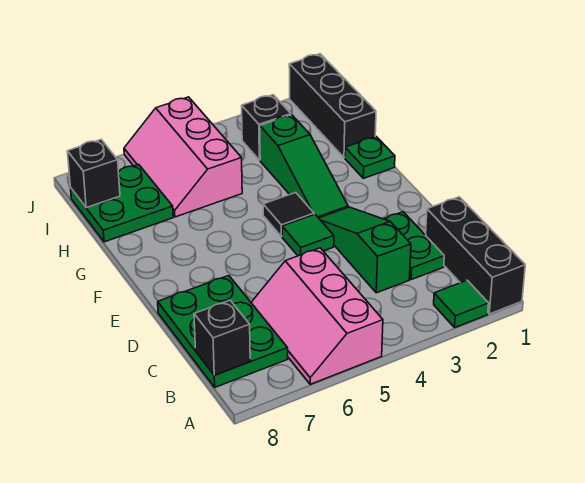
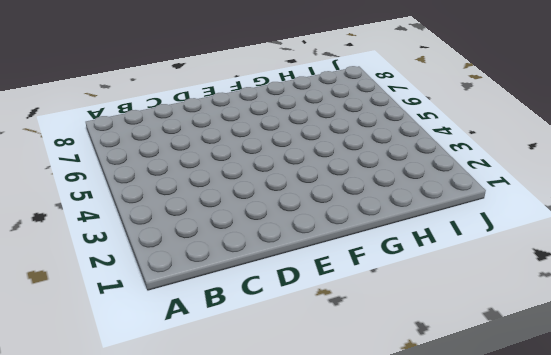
none -> black 1x3 brick [426,197,525,314]
none -> green 1x1 tile [434,280,489,327]
none -> pink 2x3 slope [251,248,383,384]

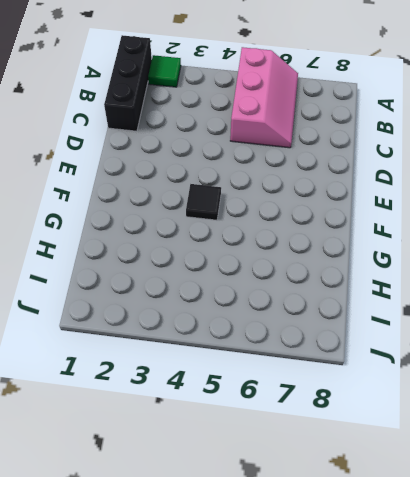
none -> green 2x3 plate [158,276,288,387]
none -> green 1x2 plate [384,212,444,280]
none -> green 1x3 slope [319,207,411,293]

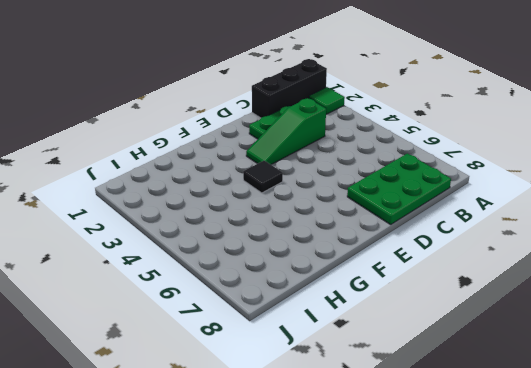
none -> pink 2x3 slope [251,248,383,384]
none -> green 1x1 tile [282,214,334,256]
none -> green 1x3 slope [260,115,348,218]

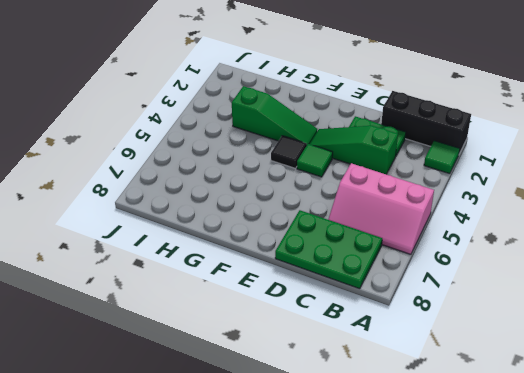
none -> green 1x1 plate [345,137,395,178]
none -> black 1x3 brick [289,54,376,158]
none -> pink 2x3 slope [124,97,242,217]

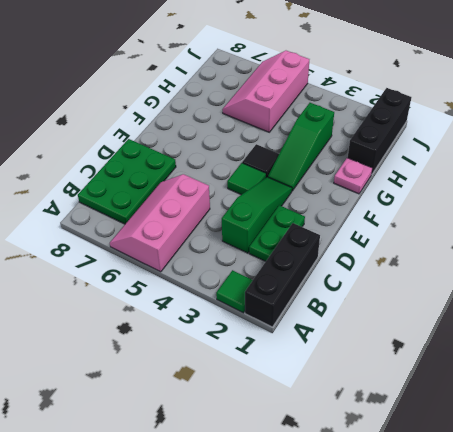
pink 1x1 plate [334,158,372,194] -> green 1x1 plate [345,137,395,178]
none -> green 2x2 plate [71,164,173,242]
none -> black 1x1 brick [242,95,291,160]
none -> black 1x1 brick [194,300,250,375]

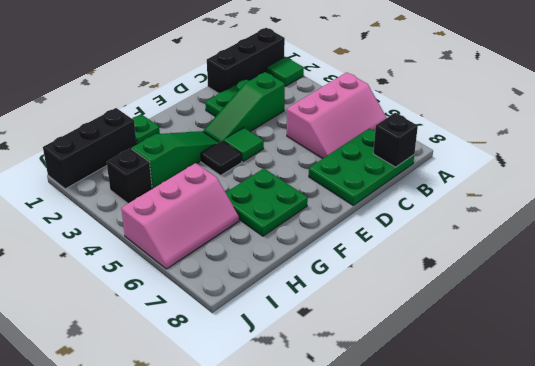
green 2x2 plate [226,168,308,236] -> green 2x2 plate moved to [71,164,173,242]
none -> black 1x1 brick [67,140,120,208]

